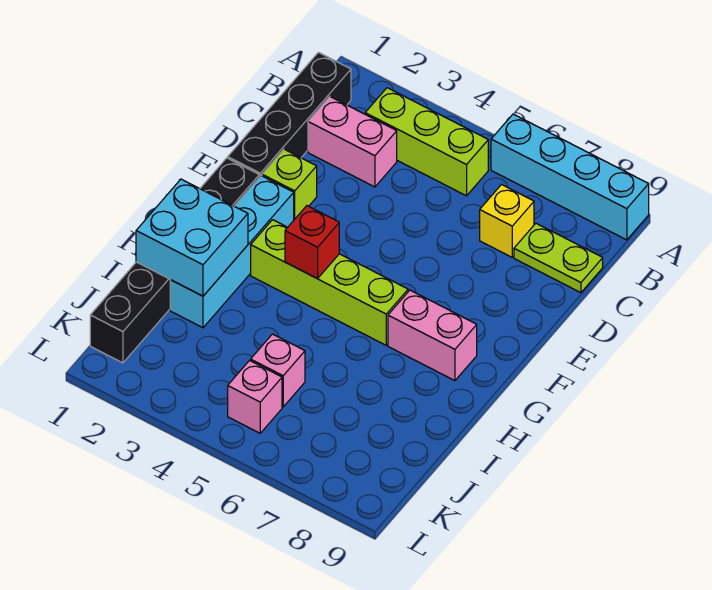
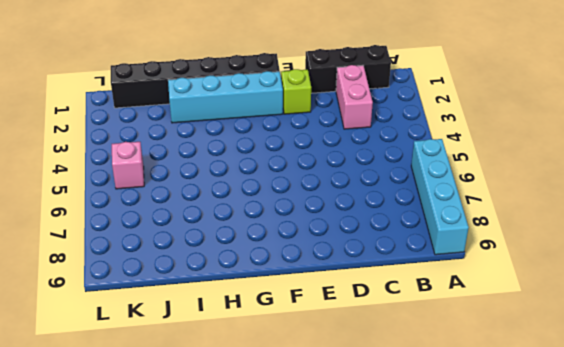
black 1x3 brick [305,45,391,93] -> black 1x4 brick [228,53,351,177]
none -> lime 1x3 brick [365,88,488,196]
none -> yellow 1x1 brick [480,185,534,257]
none -> lime 1x2 plate [514,223,603,293]

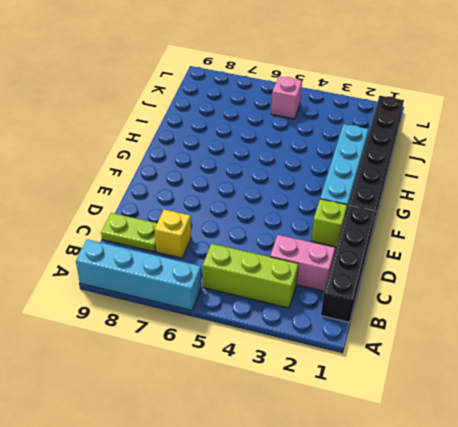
none -> lime 1x4 brick [251,220,408,345]
none -> pink 1x2 brick [388,290,477,381]
none -> pink 1x1 brick [251,334,305,407]

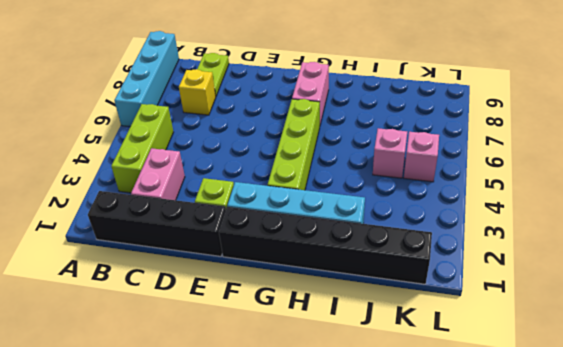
none -> red 1x1 brick [285,206,339,279]
none -> cyan 2x2 brick [136,179,248,296]

